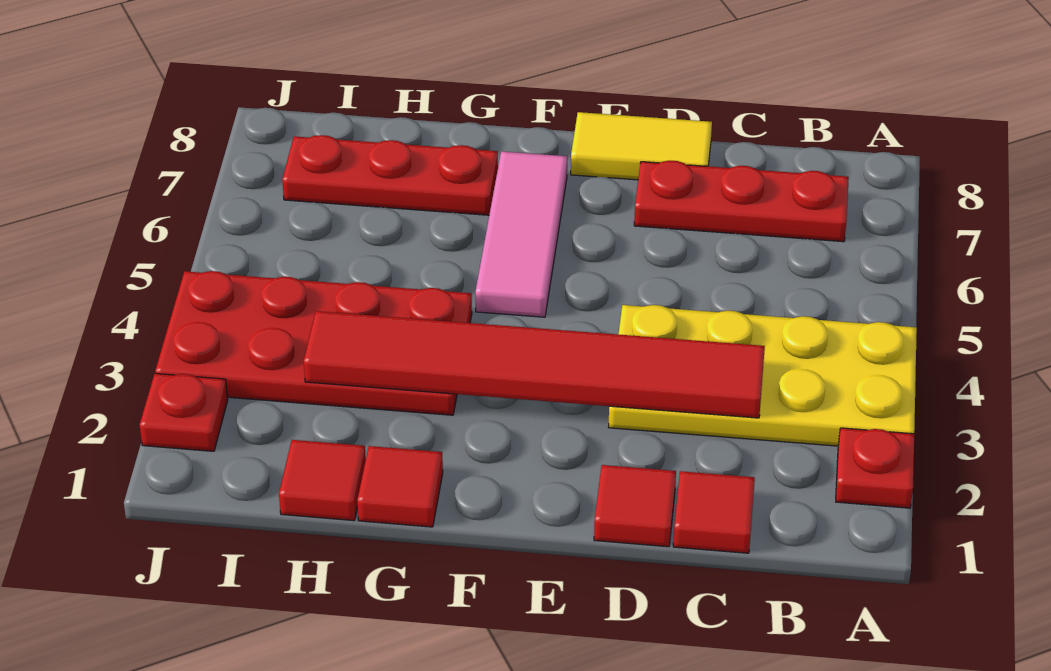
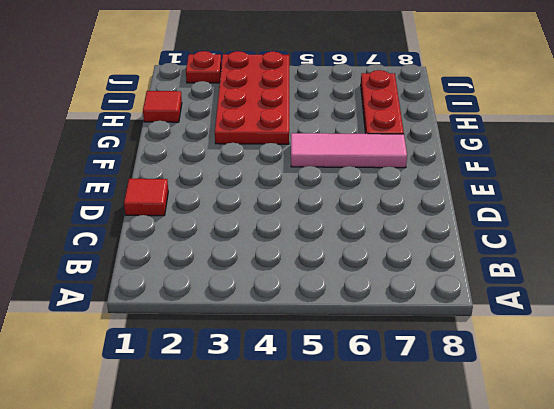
none -> red 1x1 plate [836,428,914,508]
none -> yellow 2x4 plate [609,305,917,446]
none -> red 1x3 plate [634,160,849,242]

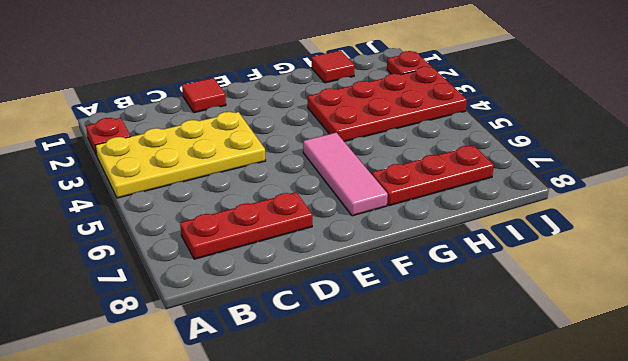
none -> red 1x1 tile [673,471,755,553]
none -> yellow 1x2 tile [571,112,712,180]
none -> red 1x1 tile [357,446,443,527]

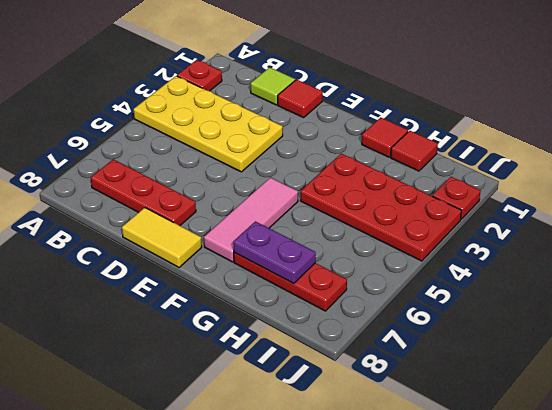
lime 1x1 tile [250,67,295,105] -> red 1x1 tile [673,471,755,553]
purple 1x2 plate [233,221,316,284] -> none
none -> red 1x6 tile [304,311,765,418]

